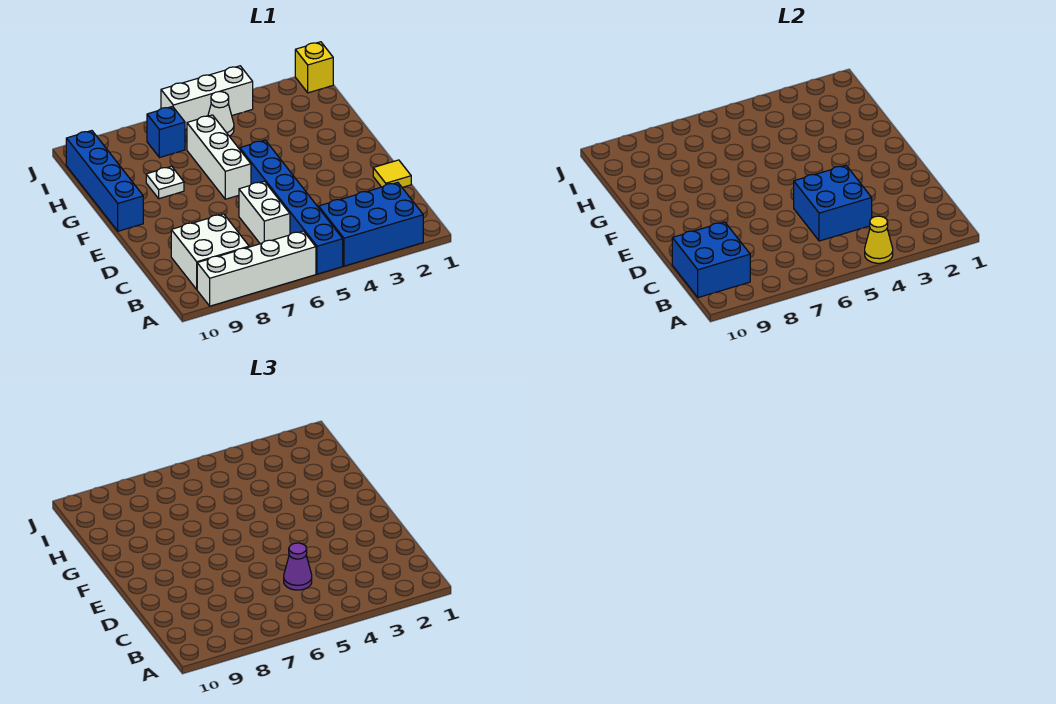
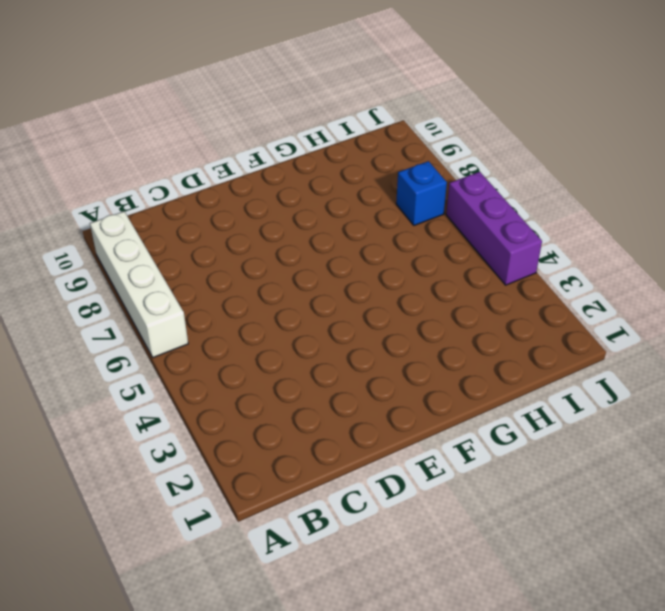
purple 1x3 brick [446,172,542,285] -> white 1x3 brick [161,66,253,129]
none -> blue 2x3 brick [319,182,423,266]
none -> blue 1x6 brick [240,140,343,274]
none -> white 2x2 brick [171,214,249,289]

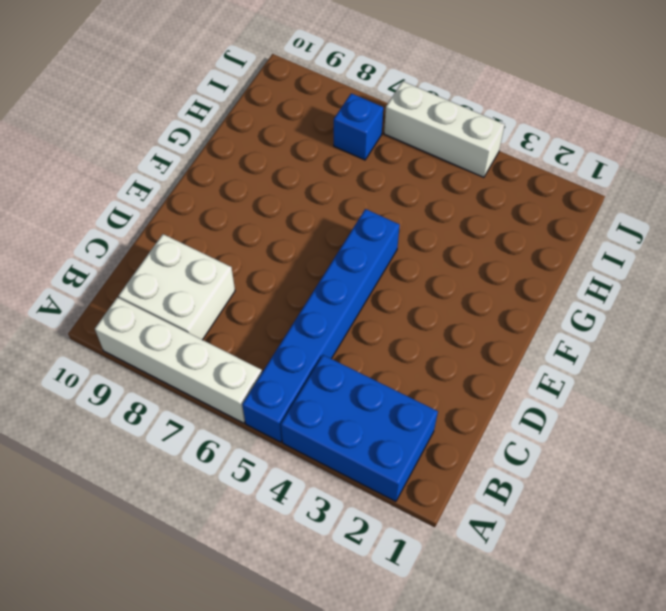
none -> white 1x2 brick [239,181,290,244]
none -> yellow 1x1 tile [373,160,411,188]
none -> white 1x3 brick [187,115,251,199]

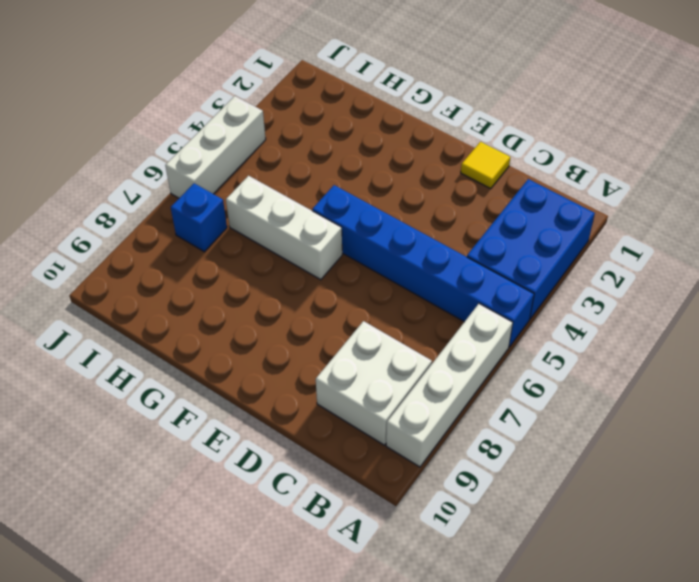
none -> white 1x2 brick [239,181,290,244]
none -> blue 1x4 brick [66,131,143,231]
none -> white 1x1 plate [146,166,184,199]

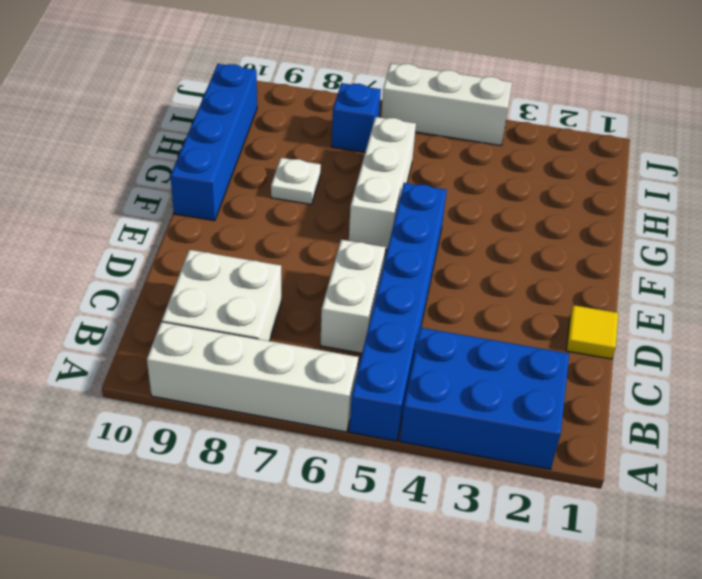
none -> white 1x1 cone [208,92,234,136]
none -> yellow 1x1 brick [295,42,333,93]
none -> yellow 1x1 cone [865,216,893,263]

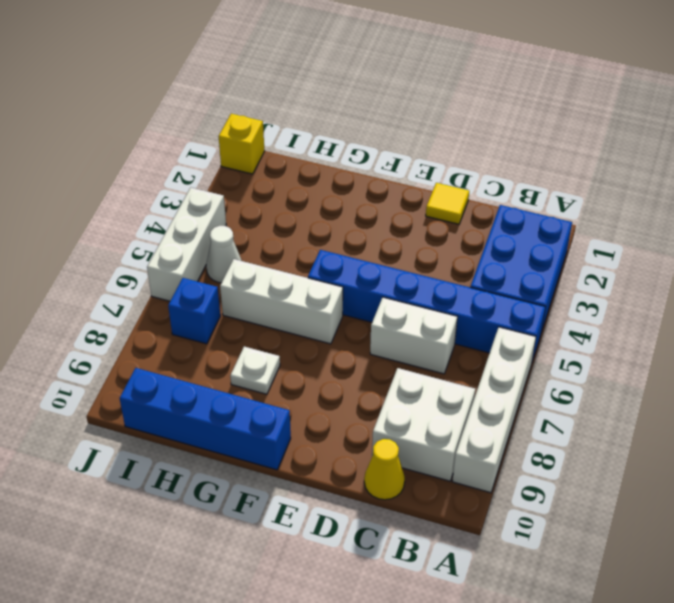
yellow 1x1 cone [364,439,405,500] -> yellow 1x1 cone moved to [865,216,893,263]
none -> blue 2x2 brick [672,222,750,298]
none -> blue 2x2 brick [794,165,872,241]
none -> purple 1x1 cone [284,543,312,590]

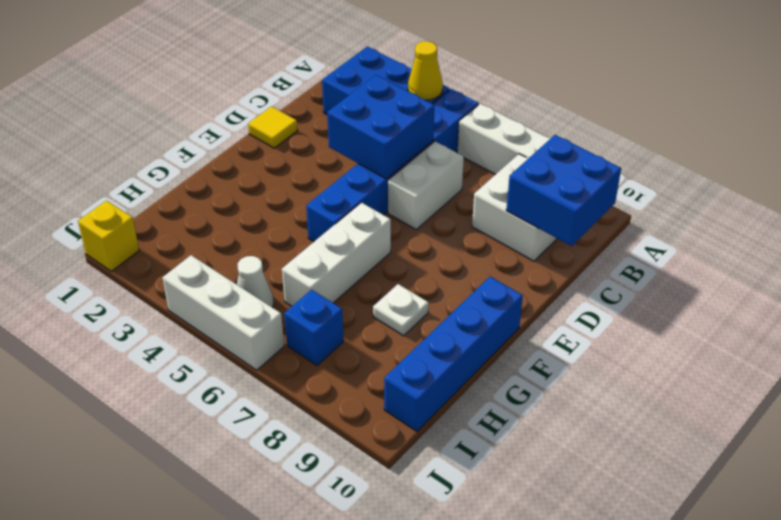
none -> purple 1x1 cone [284,543,312,590]

